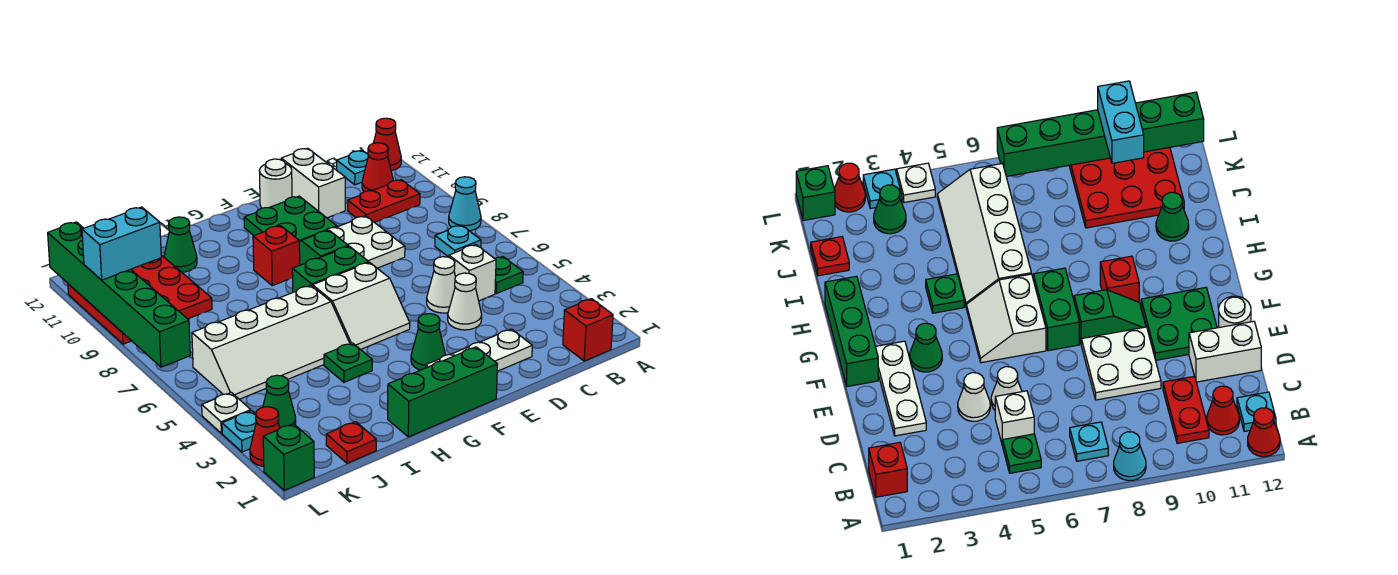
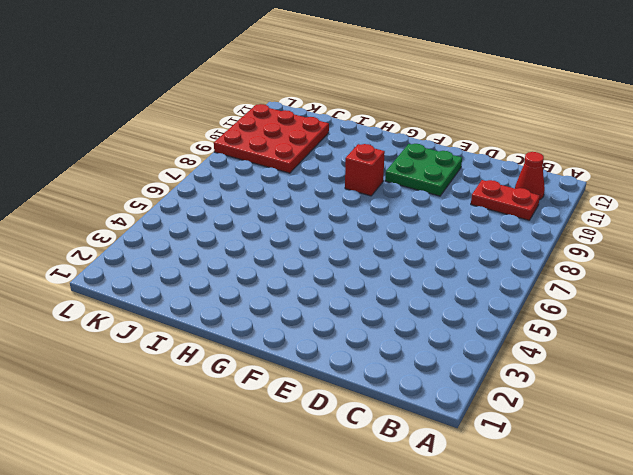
none -> cyan 1x1 cone [449,177,481,231]
none -> red 1x1 cone [374,118,401,171]
none -> red 1x1 brick [563,299,613,361]
none -> green 1x1 plate [495,257,523,294]

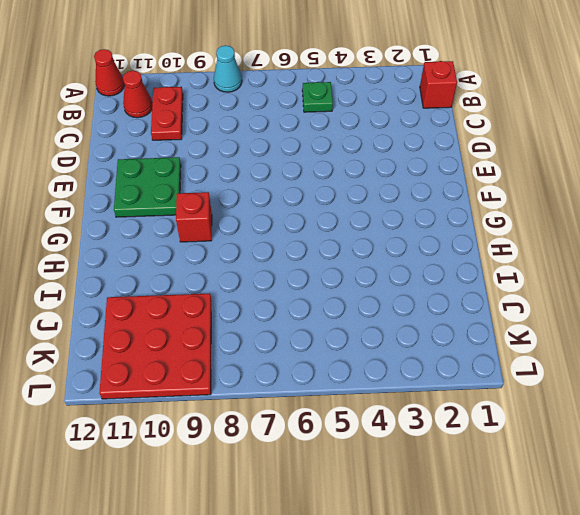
none -> cyan 1x1 plate [435,225,481,257]
none -> cyan 1x1 plate [337,151,368,185]
none -> white 1x1 brick [449,245,496,301]
none -> white 1x3 plate [426,329,532,371]

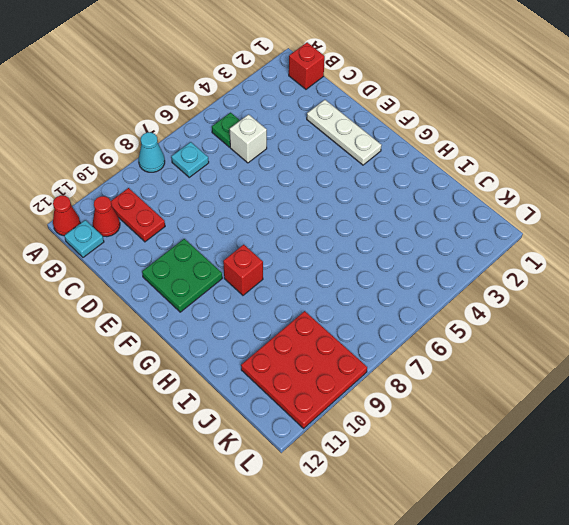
none -> white 1x1 cone [448,273,482,330]
none -> white 1x1 cone [427,257,456,313]
none -> white 2x2 plate [325,216,405,268]
none -> white 1x2 brick [281,148,345,218]

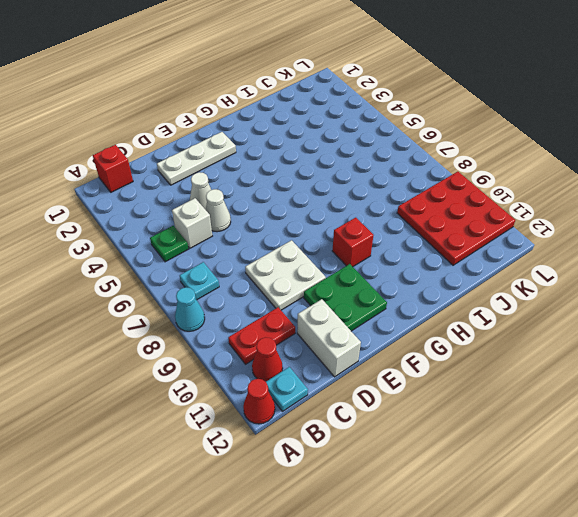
none -> white 1x1 round brick [260,159,292,208]
none -> green 1x3 brick [388,347,497,437]
none -> green 1x1 cone [411,314,445,370]
none -> white 2x2 slope [313,262,410,350]

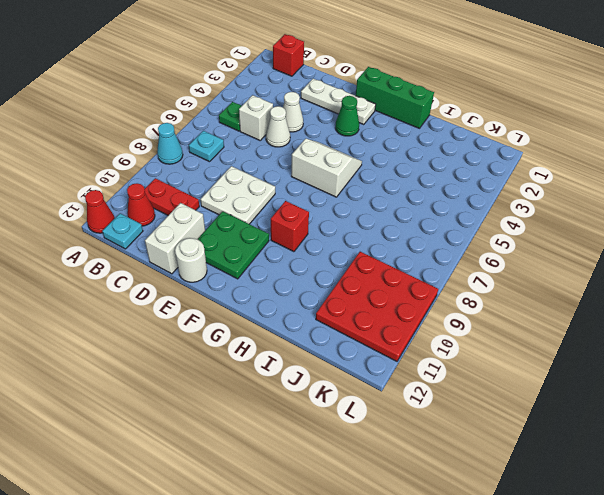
none -> green 1x2 brick [292,246,369,292]
none -> green 1x2 slope [299,230,348,265]
none -> green 1x1 plate [324,343,372,382]
none -> white 2x4 slope [192,286,350,399]

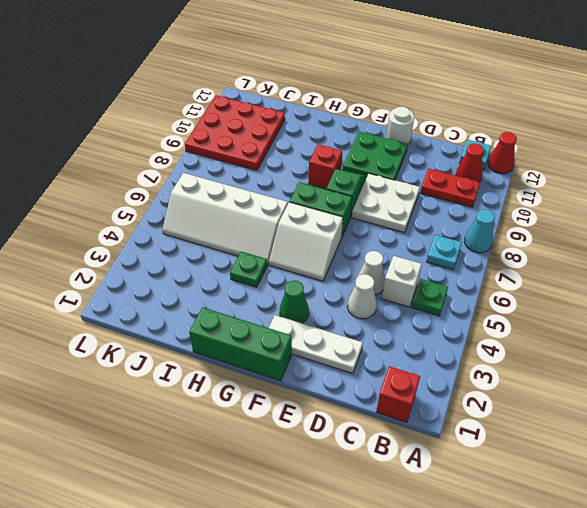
none -> white 1x2 brick [281,148,345,218]
none -> green 1x1 cone [164,217,197,272]
none -> red 1x1 plate [326,422,376,463]
none -> green 1x1 cone [263,375,296,428]

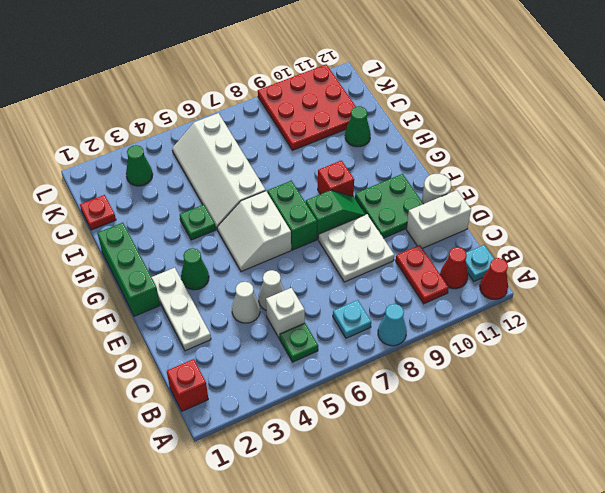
none -> green 1x1 brick [263,424,314,490]
none -> red 1x1 cone [250,407,280,466]
none -> cyan 1x1 plate [222,411,256,452]
none -> white 1x1 plate [202,393,251,433]

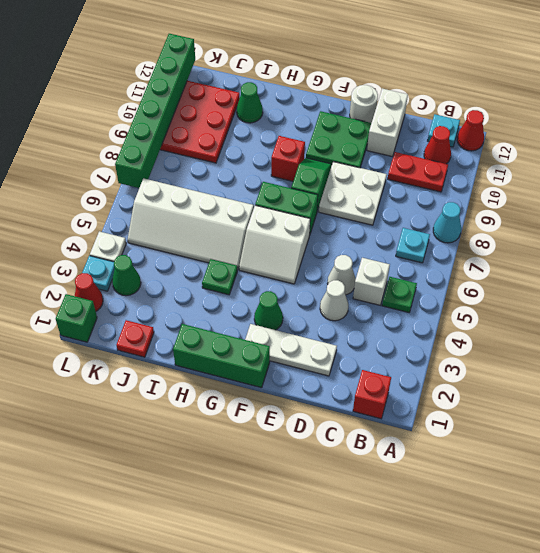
none -> cyan 1x2 brick [82,207,161,280]

